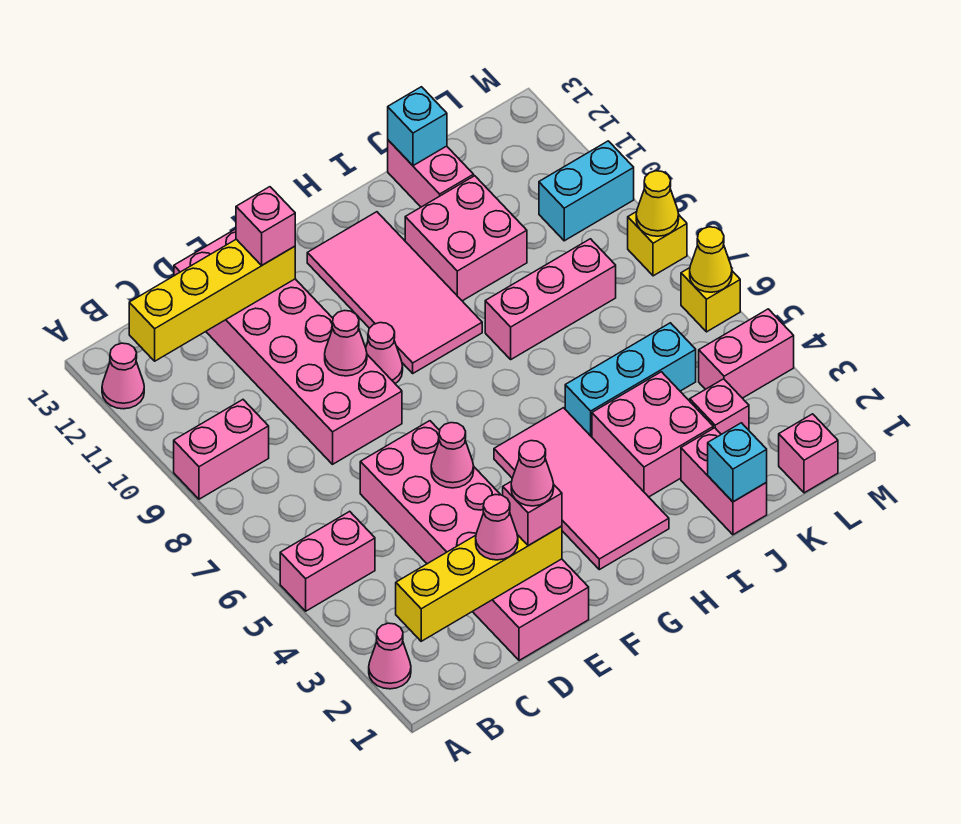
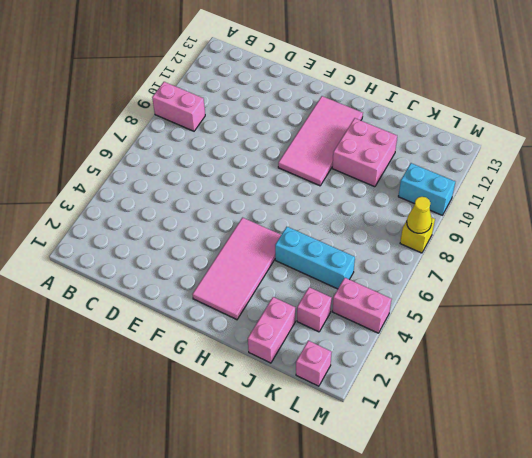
none -> pink 1x1 cone [369,623,411,689]
none -> pink 1x2 brick [280,511,375,611]
none -> pink 1x1 cone [102,343,144,409]
none -> pink 2x6 brick [360,421,589,660]

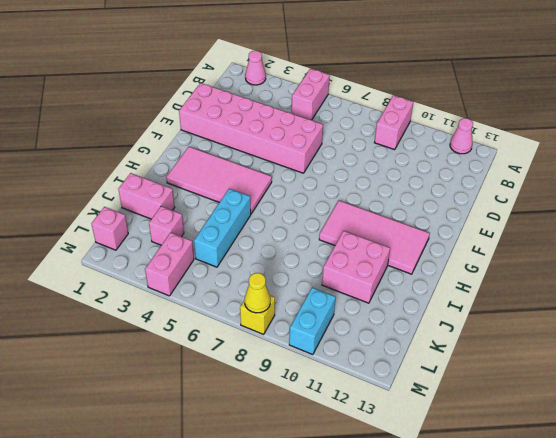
none -> pink 2x6 brick [174,229,402,464]
none -> pink 1x1 cone [366,323,403,384]
none -> pink 2x2 brick [592,372,713,497]
none -> pink 1x3 brick [485,239,616,359]

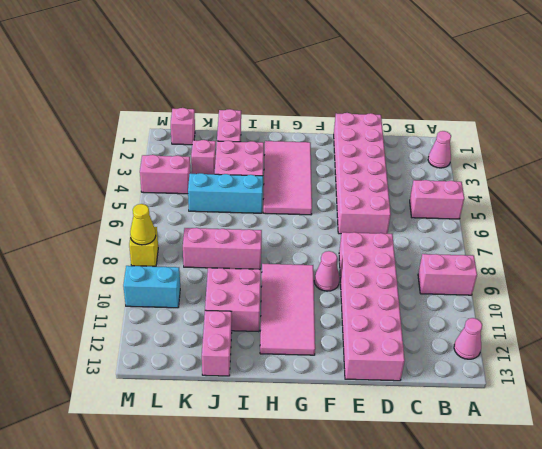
none -> yellow 1x1 brick [681,268,740,332]
none -> yellow 1x4 brick [396,526,562,641]
none -> yellow 1x4 brick [129,239,295,361]
none -> pink 1x1 cone [431,423,474,488]

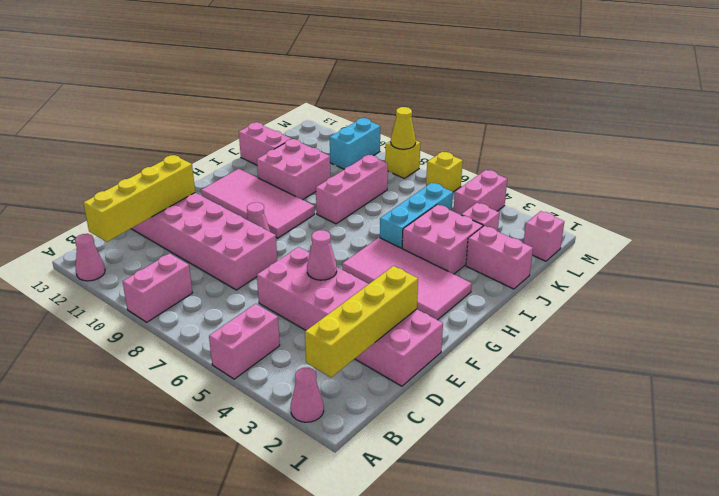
none -> pink 1x1 cone [325,311,367,376]
none -> cyan 1x1 brick [708,423,767,502]
none -> cyan 1x1 brick [388,87,447,166]
none -> yellow 1x1 cone [690,227,732,292]

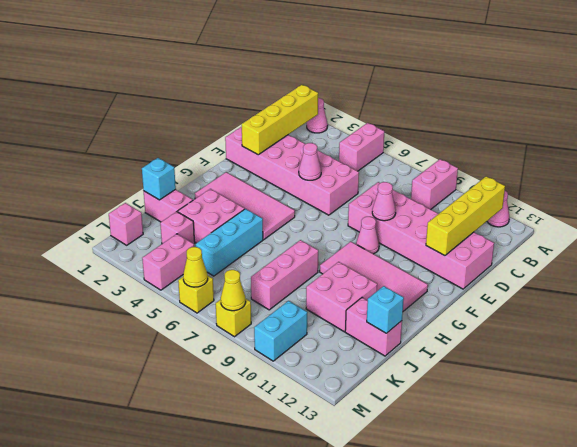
none -> pink 1x1 cone [476,495,518,560]
none -> pink 1x1 brick [503,481,562,546]
none -> pink 1x1 brick [236,187,295,265]
none -> pink 1x1 cone [511,441,554,506]

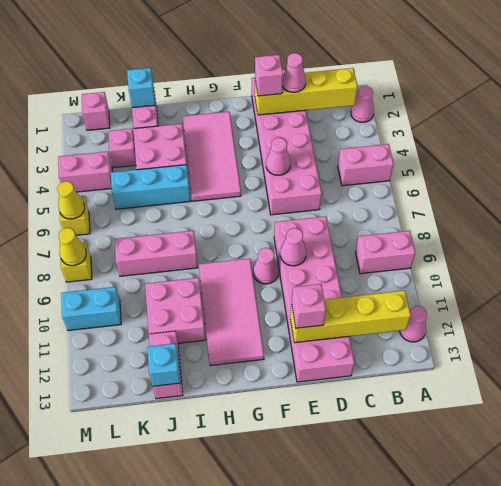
none -> pink 1x1 cone [511,441,554,506]

